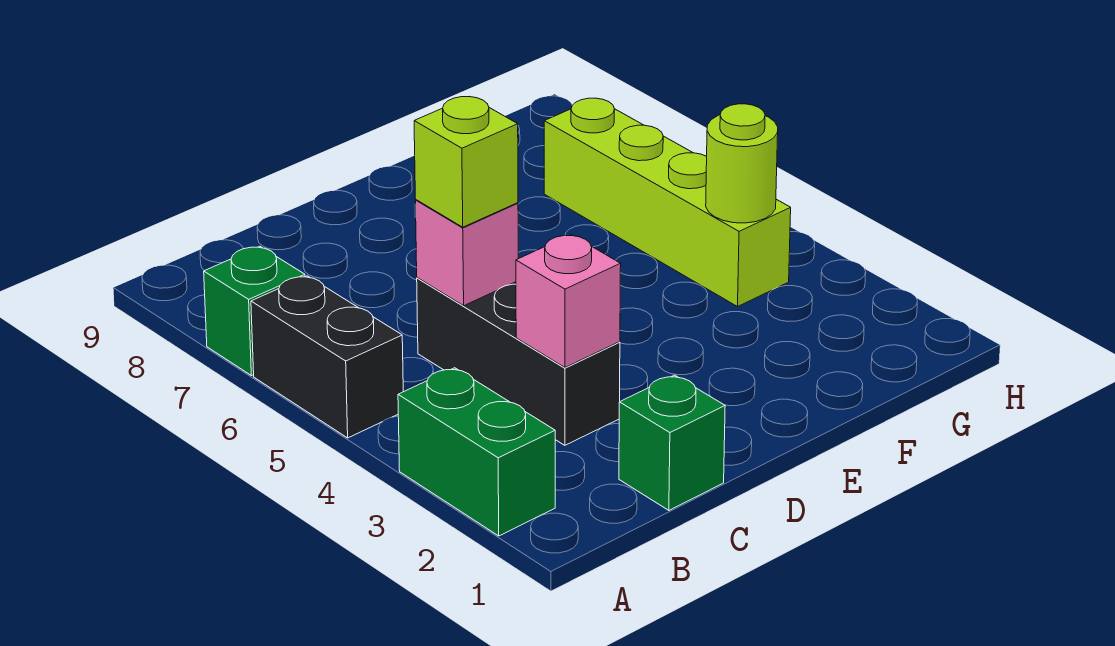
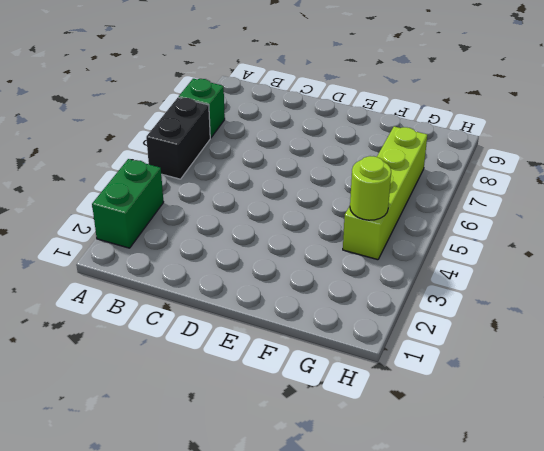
none -> green 1x1 brick [619,375,725,510]
none -> black 1x3 brick [417,278,620,445]

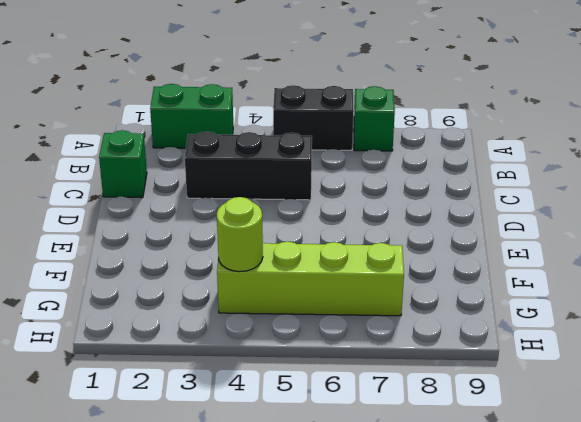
none -> pink 1x1 brick [516,235,621,368]
none -> pink 1x1 brick [415,200,518,306]

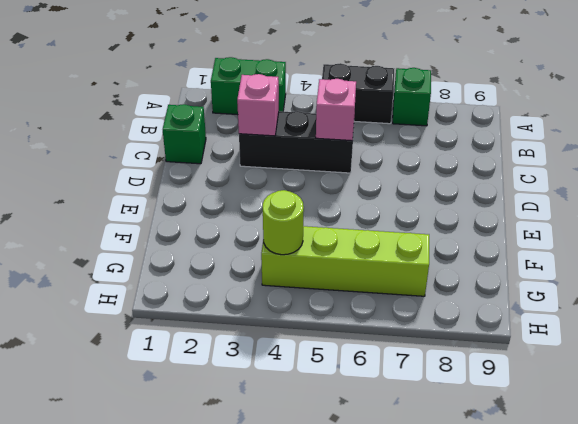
none -> lime 1x1 brick [414,97,518,227]

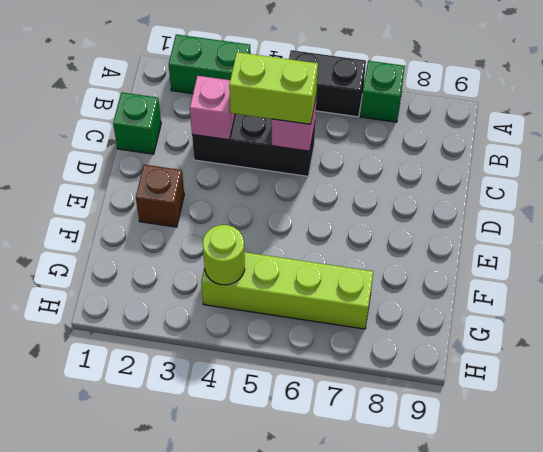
lime 1x2 brick [229,52,318,124] -> lime 1x1 brick [414,97,518,227]
brown 1x1 brick [136,165,184,227] -> none

